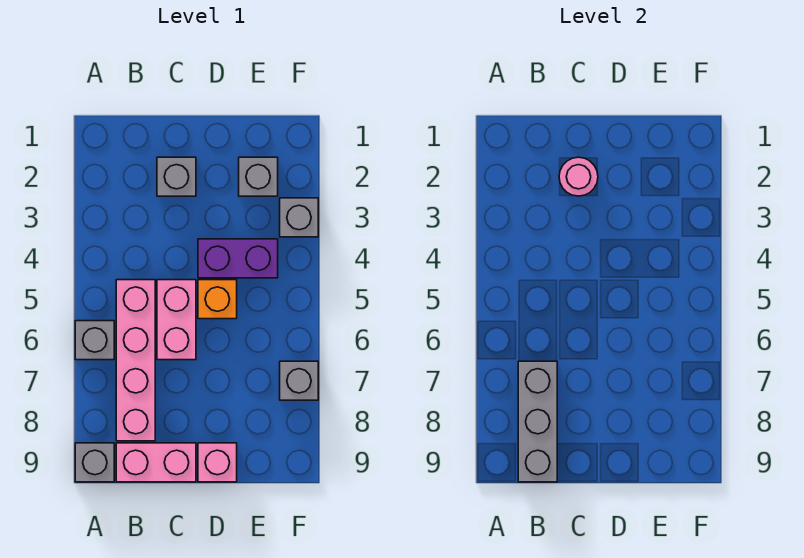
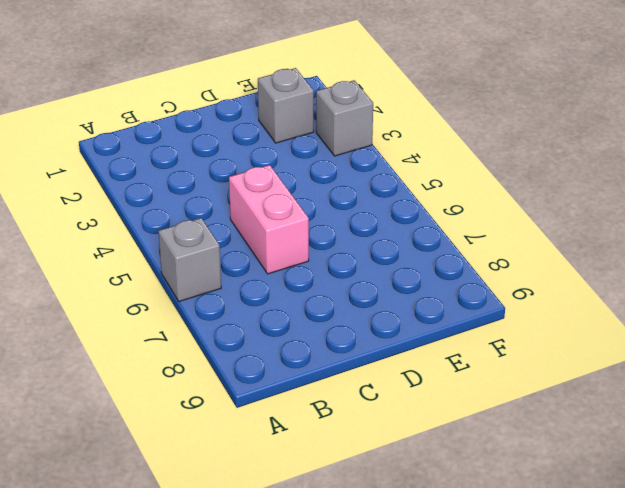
none -> grey 1x1 brick [75,443,114,482]
none -> pink 1x4 brick [116,280,155,441]
none -> pink 1x2 brick [116,443,196,482]

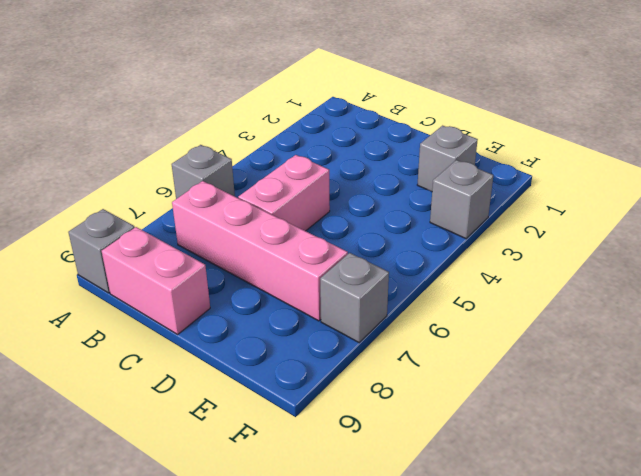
pink 1x4 brick [172,181,348,321] -> pink 1x4 brick turned to [116,280,155,441]
none -> grey 1x1 brick [157,157,196,196]
none -> purple 1x2 brick [198,239,278,278]
none -> orange 1x1 brick [198,280,237,319]

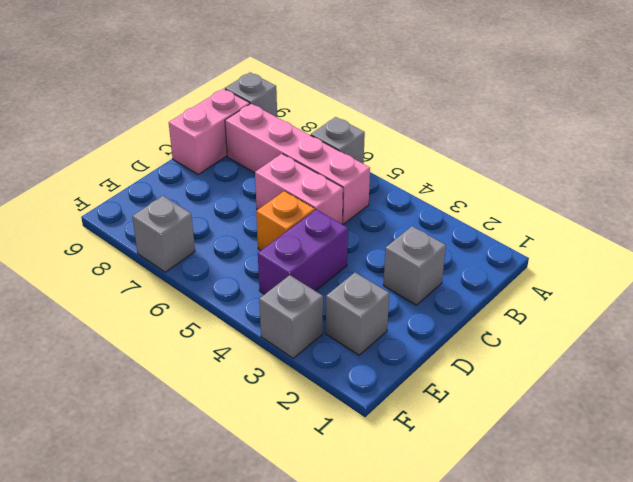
none -> pink 1x1 brick [198,443,237,482]
none -> grey 1x3 brick [518,361,557,482]
none -> pink 1x1 round brick [559,157,598,196]

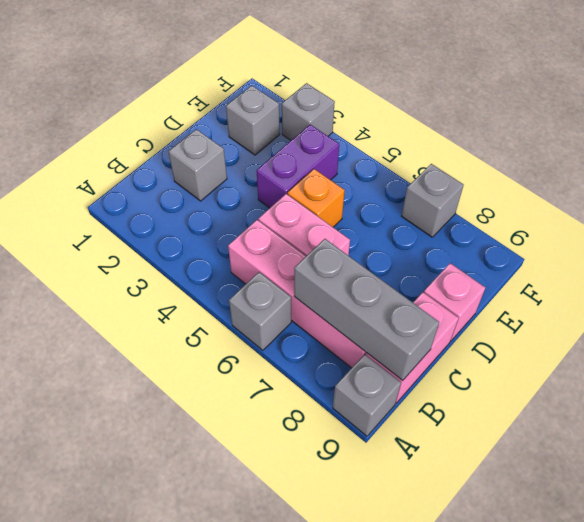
none -> pink 1x1 round brick [559,157,598,196]

